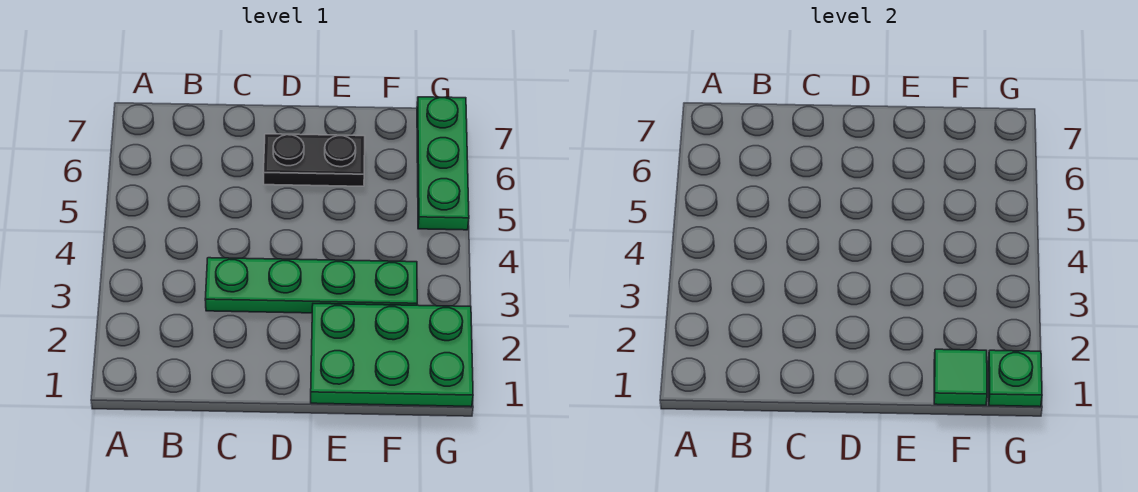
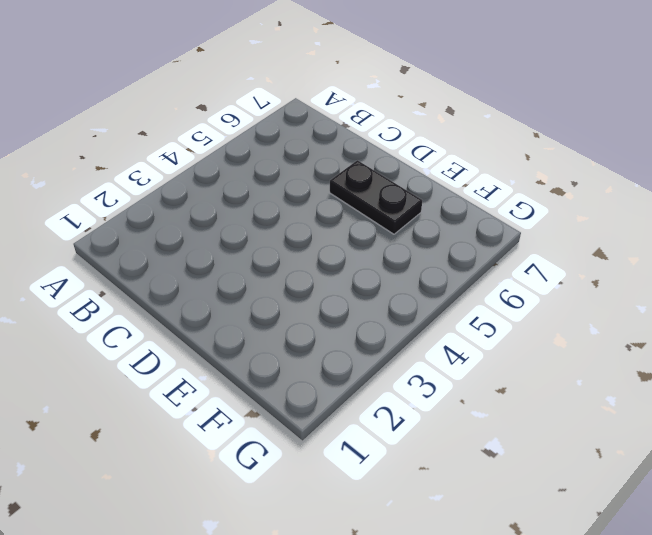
none -> green 1x4 plate [205,258,417,313]
none -> green 2x3 plate [311,304,473,407]

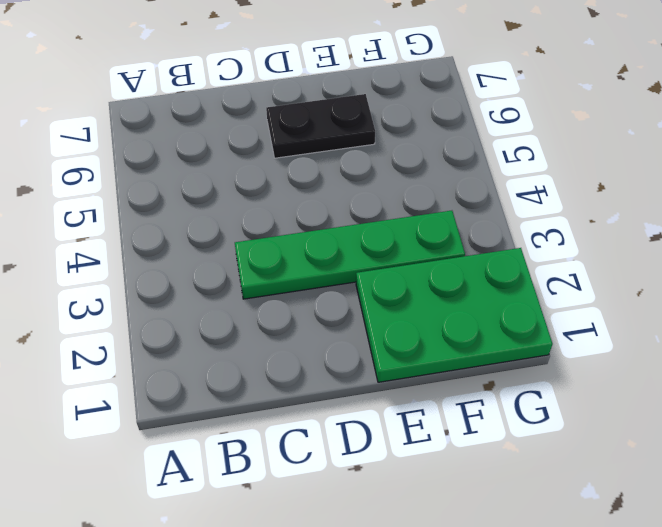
none -> green 1x3 plate [417,97,469,230]
none -> green 1x1 tile [934,349,987,405]

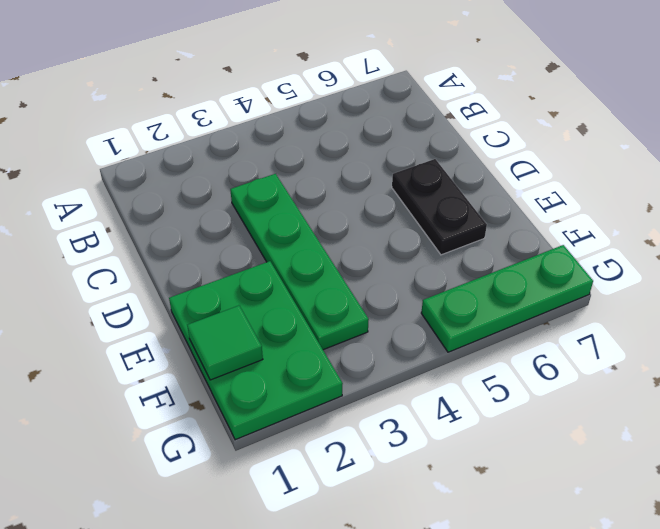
none -> green 1x1 plate [988,350,1042,407]

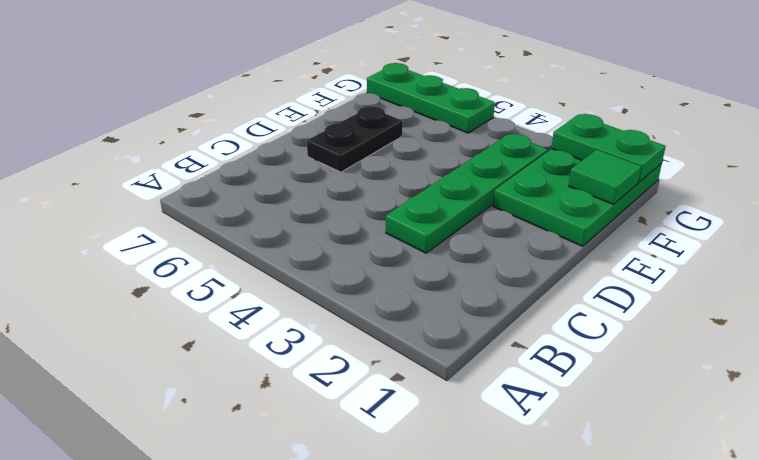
green 1x2 plate [551,114,666,182] -> green 1x1 plate [988,350,1042,407]

